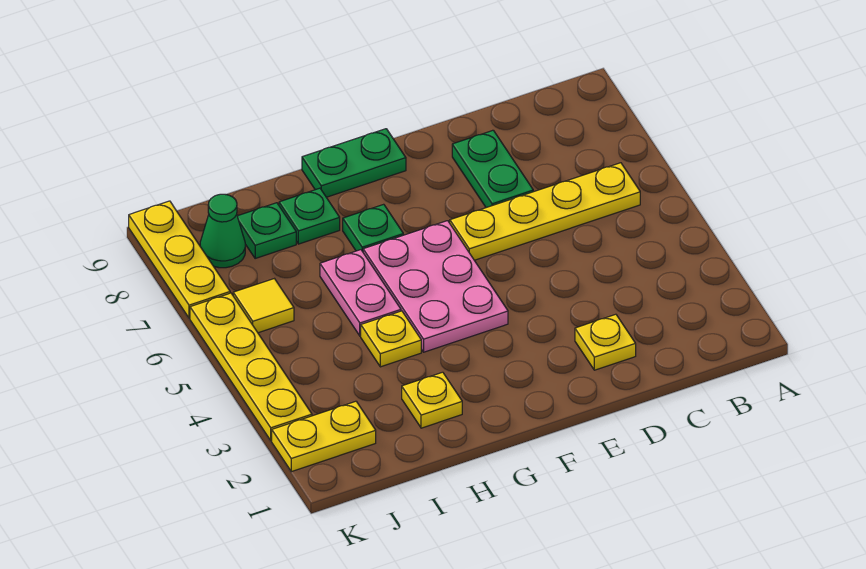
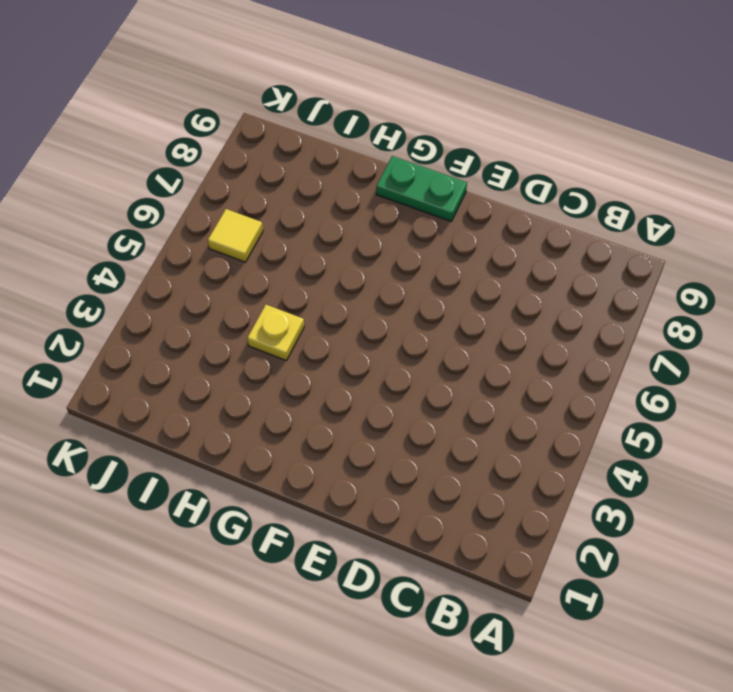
none -> yellow 1x4 plate [450,163,640,260]
none -> yellow 1x1 plate [575,314,636,370]
none -> green 1x2 plate [452,130,533,208]

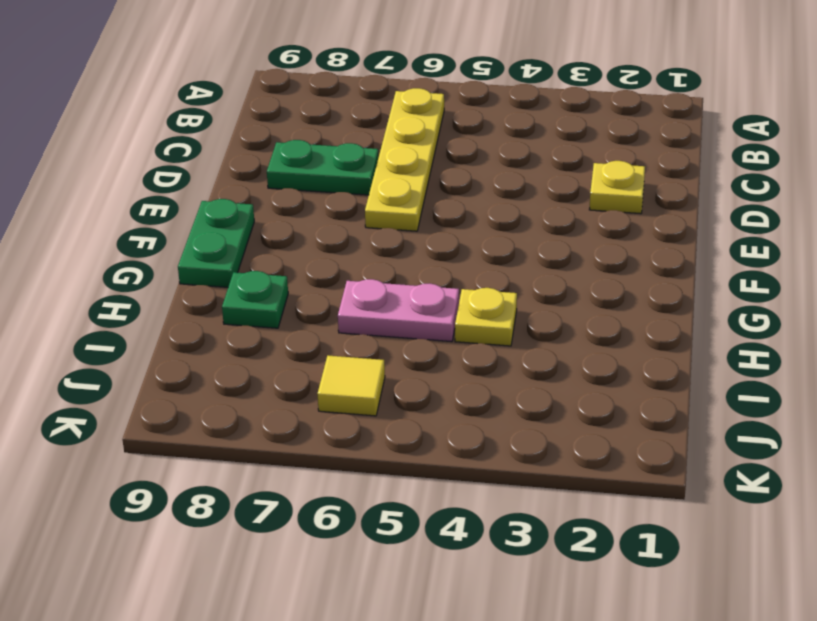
none -> pink 2x3 plate [363,221,508,352]
none -> green 1x1 plate [343,204,403,252]
none -> yellow 1x1 plate [402,372,462,428]

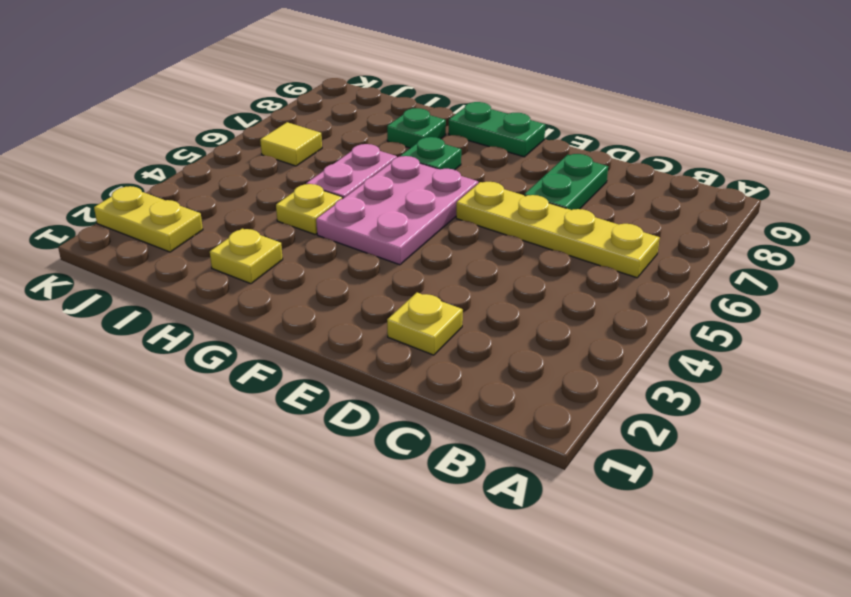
none -> green 1x1 plate [237,203,296,258]
none -> green 1x1 cone [200,194,245,268]
none -> yellow 1x4 plate [190,293,312,441]

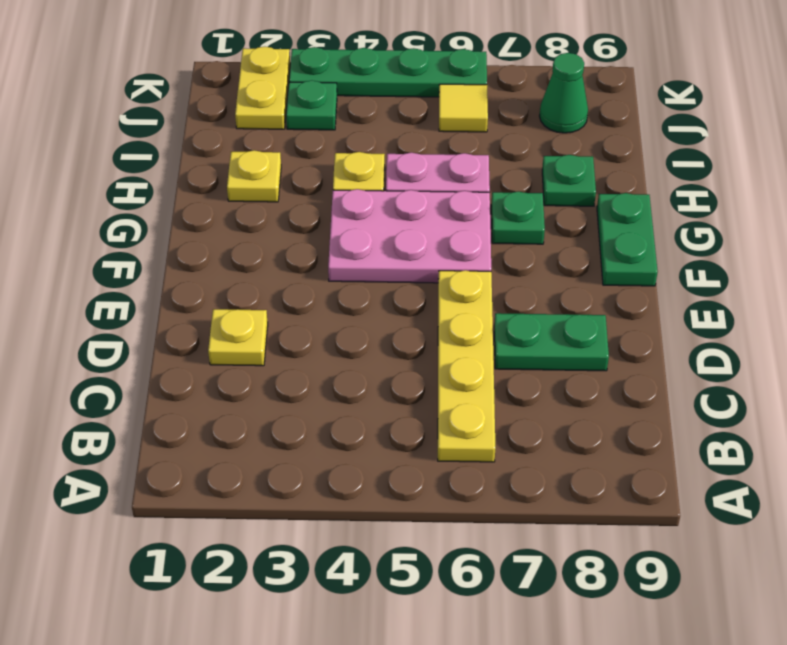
green 1x1 plate [286,81,337,130] -> green 1x1 plate moved to [237,203,296,258]
green 1x4 plate [289,47,487,97] -> yellow 1x4 plate [190,293,312,441]
none -> yellow 1x3 plate [129,201,230,318]

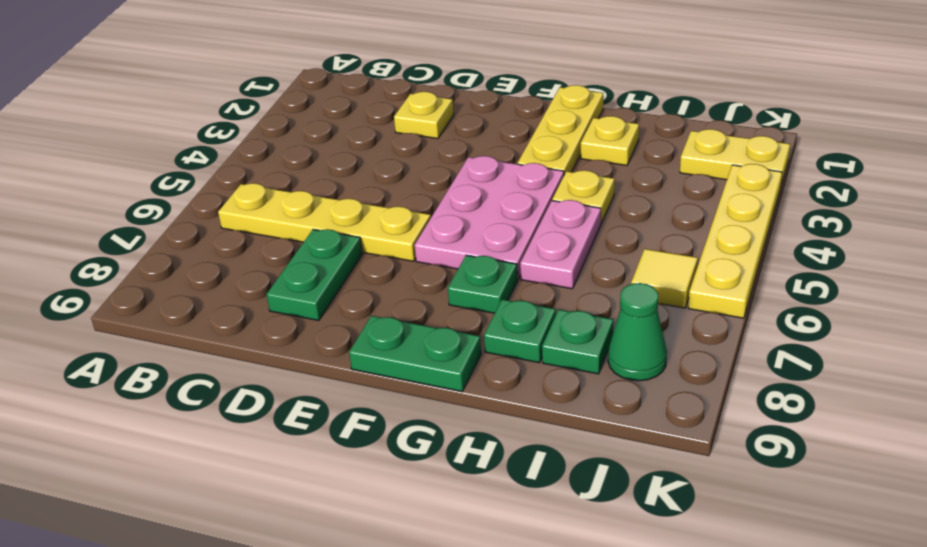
yellow 1x3 plate [517,85,603,175] -> yellow 1x3 plate moved to [129,201,230,318]

